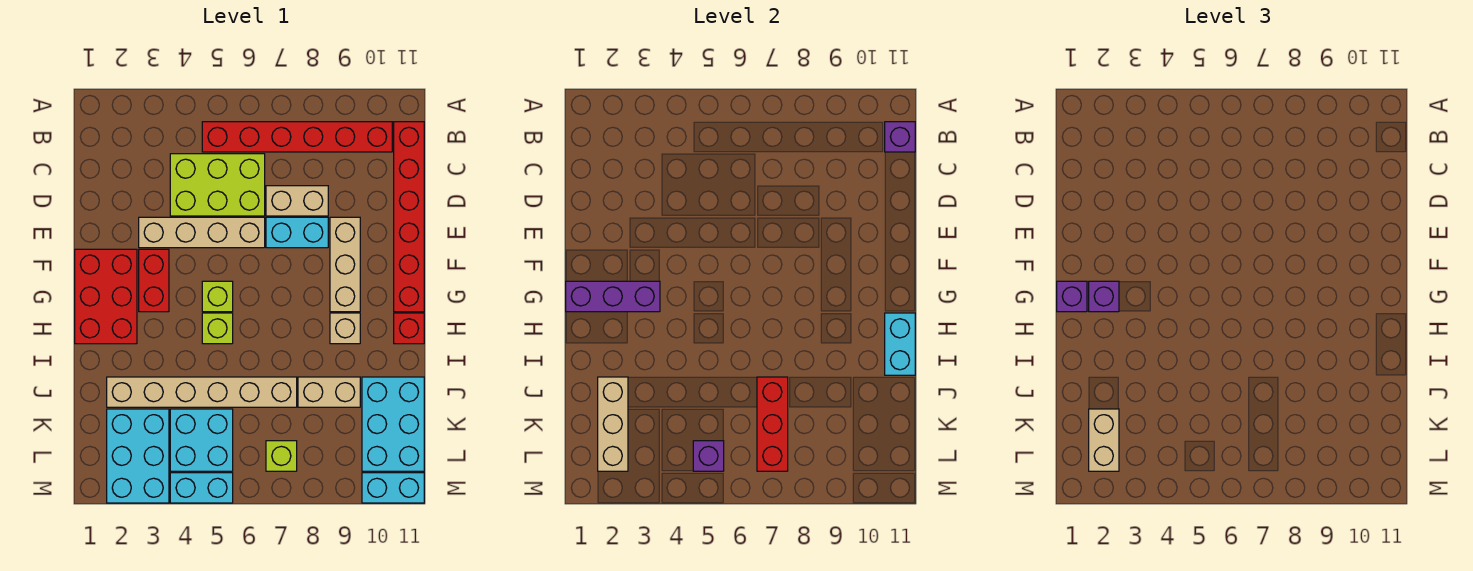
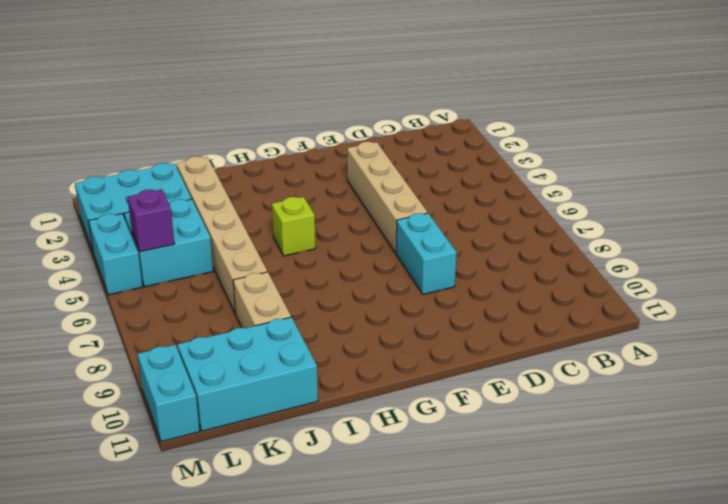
none -> red 1x6 brick [202,122,392,152]
none -> red 1x6 brick [394,122,424,312]
none -> lime 2x3 brick [170,154,265,216]
none -> tan 1x2 brick [266,186,328,216]

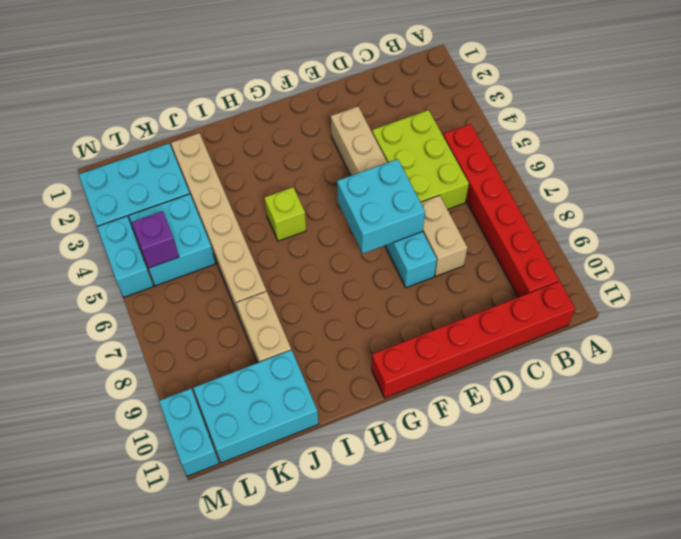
cyan 2x2 brick [337,159,425,254] -> none
none -> tan 1x3 brick [330,217,360,312]
none -> red 2x3 brick [75,249,137,344]
none -> red 1x2 brick [139,249,169,312]
none -> lime 1x1 brick [202,281,233,312]

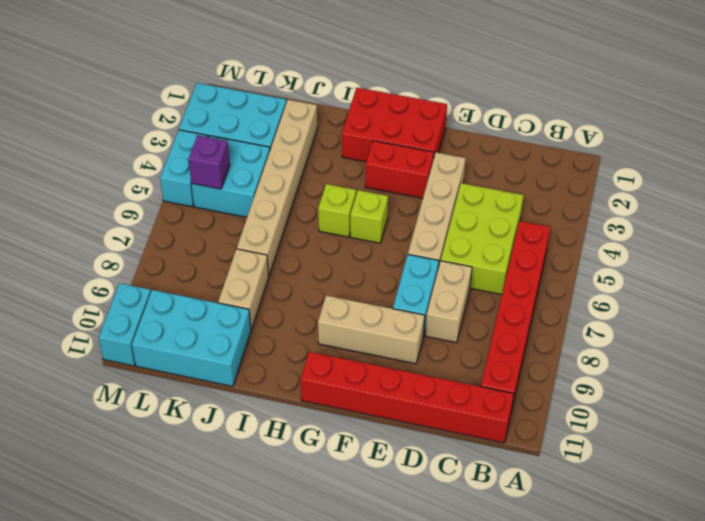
none -> tan 1x1 brick [330,313,360,344]
none -> red 1x1 brick [394,313,424,344]
none -> lime 1x1 brick [266,441,297,471]
none -> purple 1x1 brick [885,122,915,152]

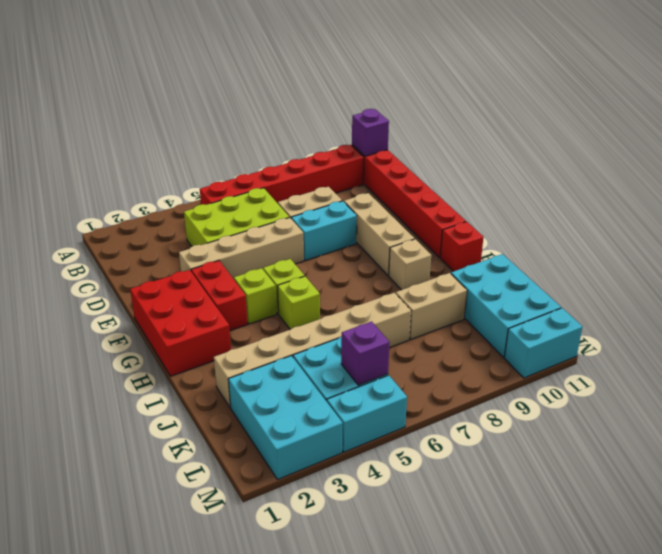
lime 1x1 brick [234,268,277,324] -> lime 1x1 brick moved to [266,441,297,471]
none -> purple 1x3 brick [566,281,660,312]
none -> cyan 1x2 brick [885,313,915,375]
none -> tan 1x3 brick [598,377,628,471]
none -> red 1x3 brick [757,377,788,471]

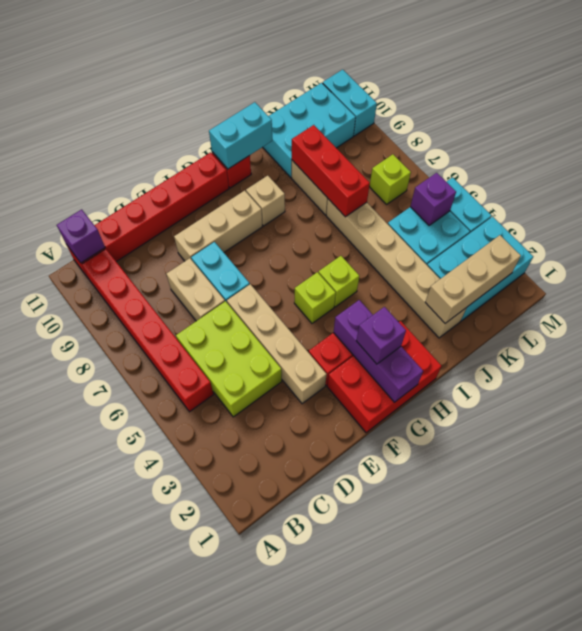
red 1x3 brick [292,125,370,217] -> red 1x3 brick turned to [757,377,788,471]
none -> purple 1x1 brick [1057,281,1087,312]
none -> tan 1x2 brick [1089,409,1119,471]

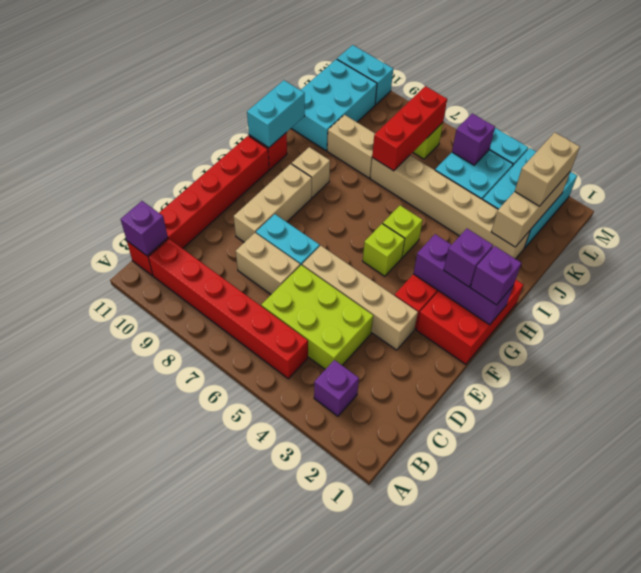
purple 1x1 brick [314,360,359,416] -> none

